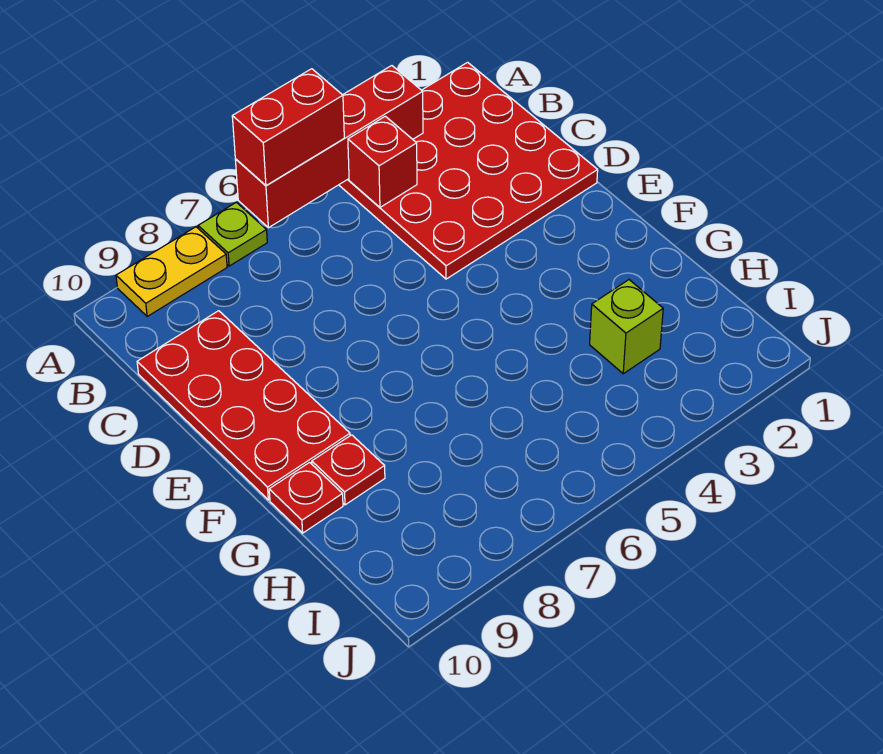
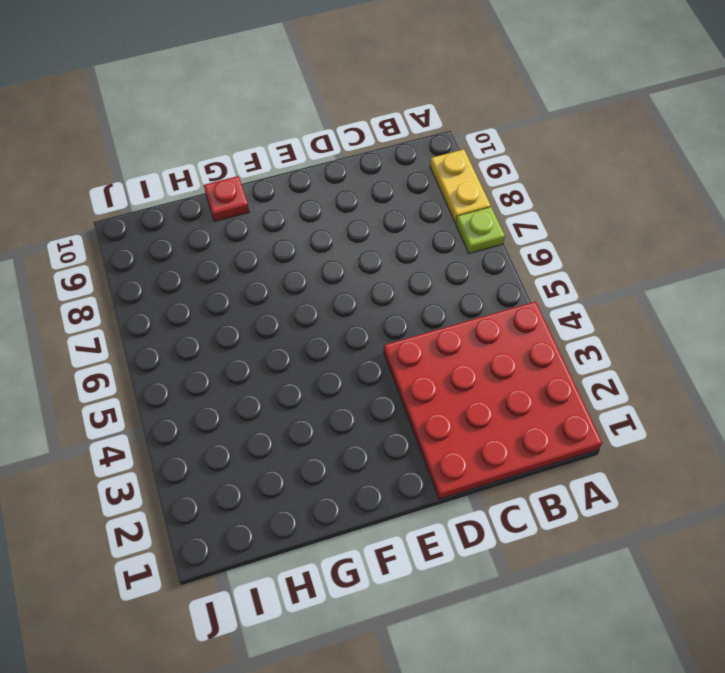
none -> red 2x4 plate [137,311,350,500]
none -> red 1x1 plate [312,435,385,505]

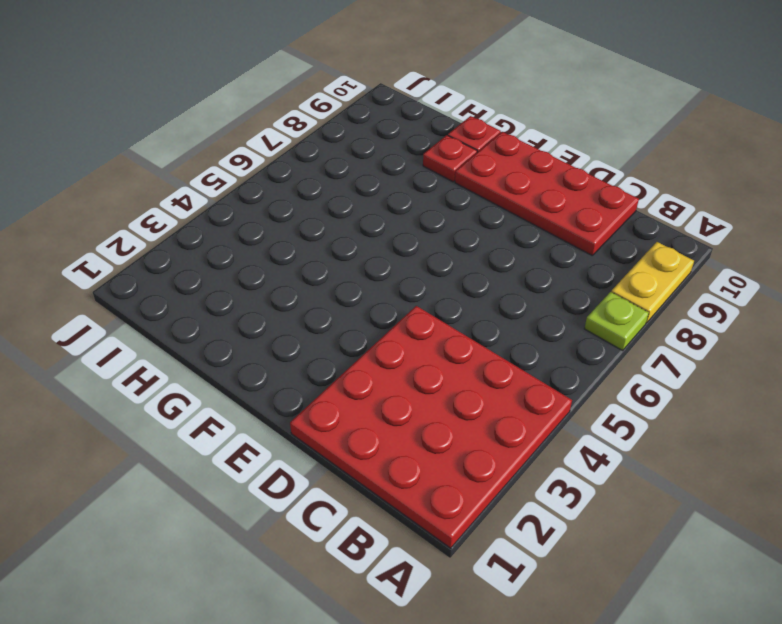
none -> lime 1x1 brick [590,280,663,374]
none -> red 1x4 brick [235,66,423,228]

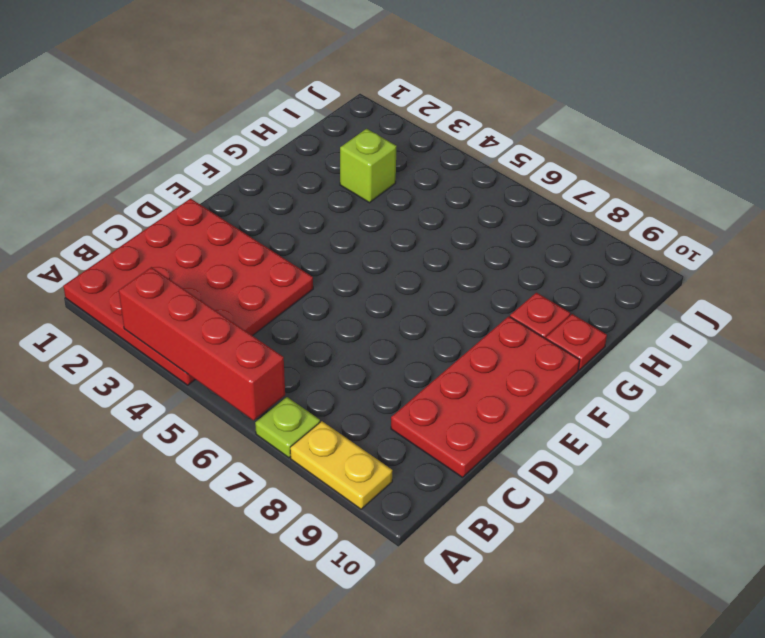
none -> red 1x1 brick [348,116,417,207]
none -> red 1x2 brick [232,69,344,185]

